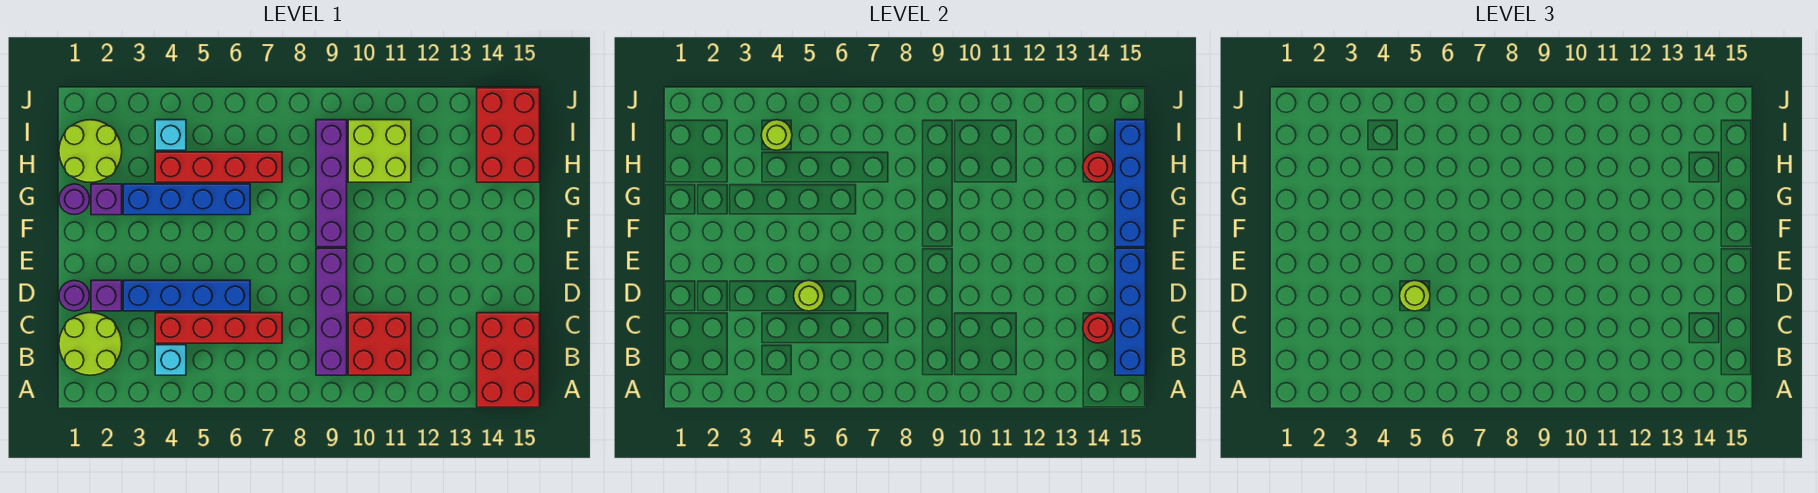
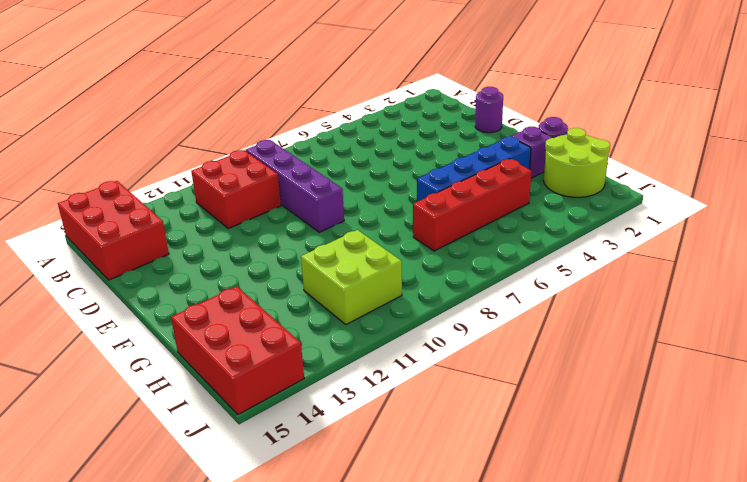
none -> lime 2x2 round brick [59,313,122,375]
none -> cyan 1x1 brick [155,345,186,375]
none -> red 1x4 brick [155,313,282,343]

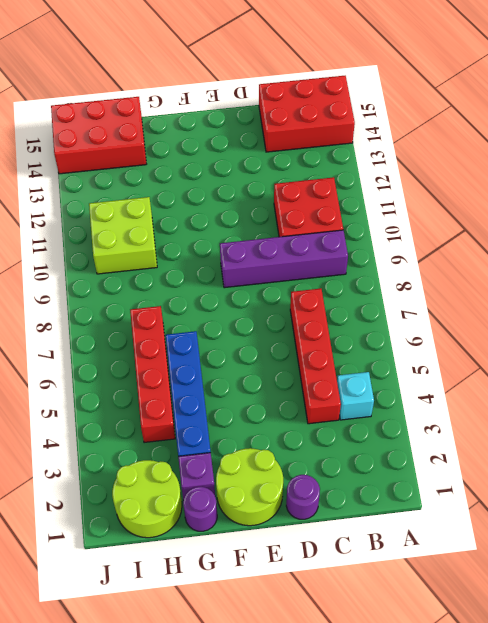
lime 2x2 round brick [216,448,283,526] -> lime 2x2 round brick moved to [59,313,122,375]
none -> purple 1x1 brick [91,280,122,311]
none -> blue 1x4 brick [123,280,250,311]
none -> purple 1x4 brick [316,120,347,247]

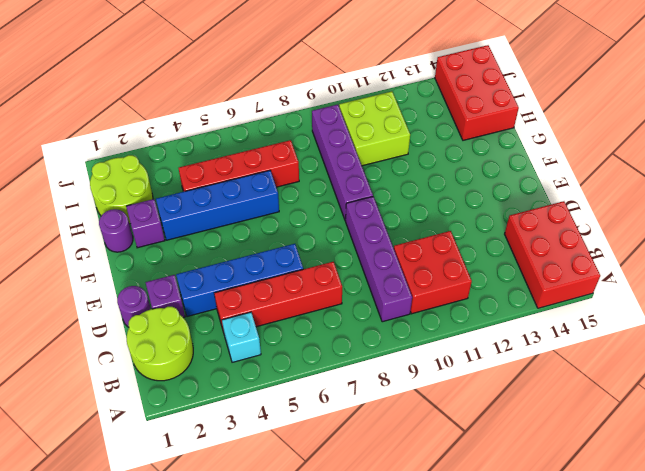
none -> cyan 1x1 brick [155,120,186,150]
none -> blue 1x4 brick [1115,248,1146,375]
none -> red 1x1 round brick [1083,313,1113,343]

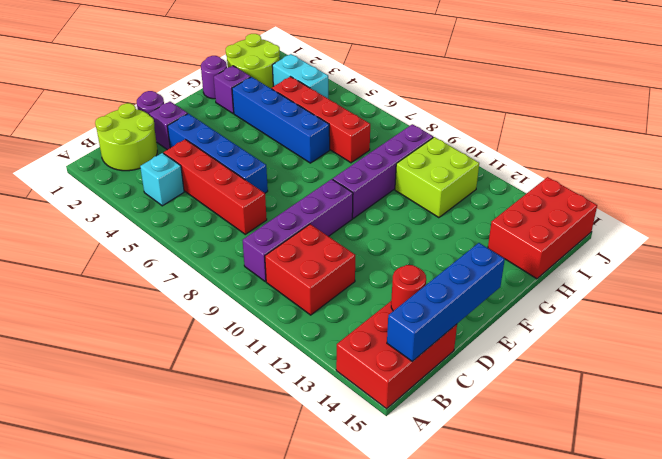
cyan 1x2 brick [272,54,328,98] -> cyan 1x1 brick [155,120,186,150]
none -> lime 1x1 round brick [794,280,824,311]
none -> blue 1x4 brick [1115,120,1146,247]
none -> red 1x1 round brick [1083,152,1113,182]

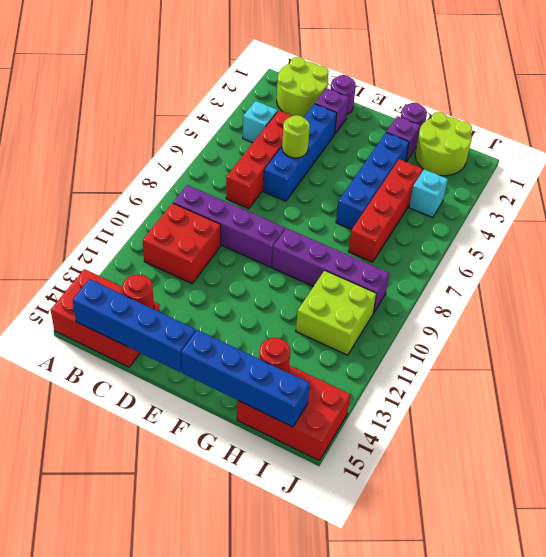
none -> lime 1x1 round brick [761,120,792,150]
none -> lime 1x1 round brick [1400,280,1430,311]

